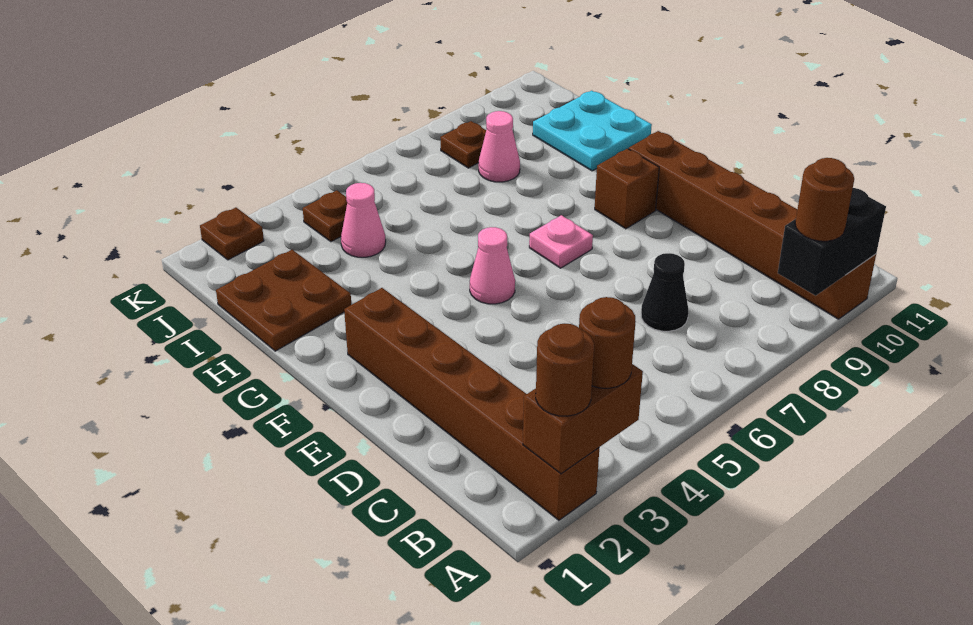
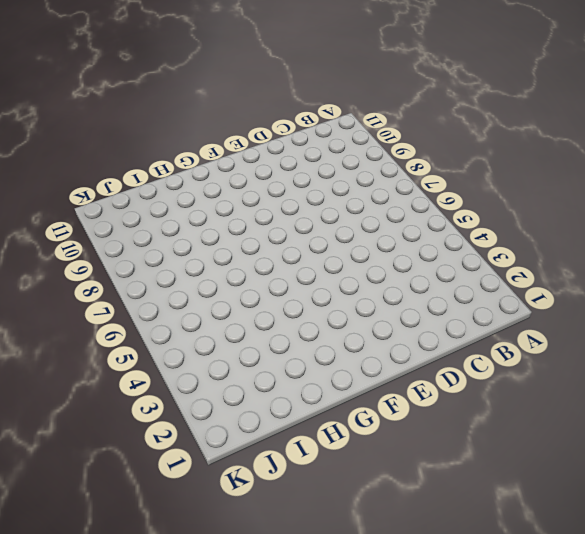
none -> brown 1x6 brick [344,288,599,520]
none -> brown 1x6 brick [629,131,876,319]
none -> black 1x1 cone [641,253,688,331]

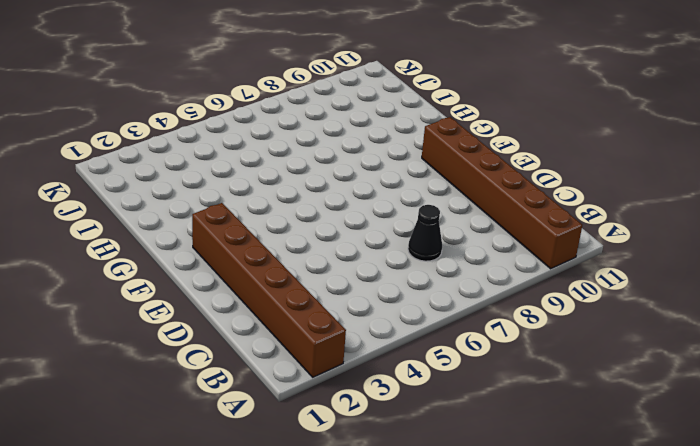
none -> pink 1x1 cone [470,227,515,304]
none -> pink 1x1 plate [529,215,593,268]
none -> brown 1x1 brick [595,149,659,229]

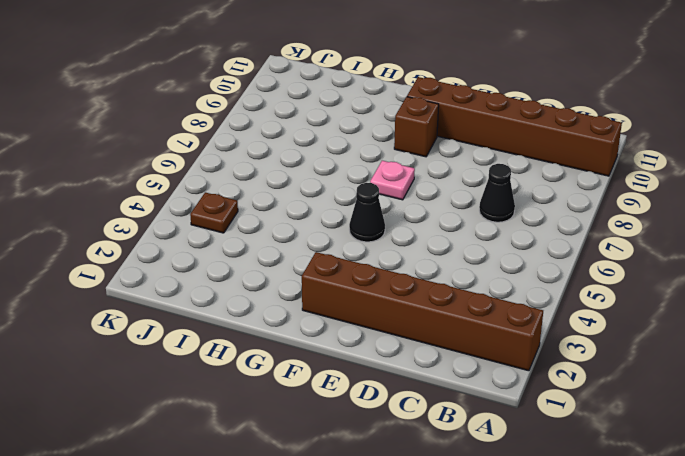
black 1x1 cone [349,183,385,242] -> pink 1x1 cone [470,227,515,304]
none -> brown 2x2 plate [216,250,351,351]
none -> cyan 2x2 plate [533,91,652,171]
none -> pink 1x1 cone [341,183,386,257]

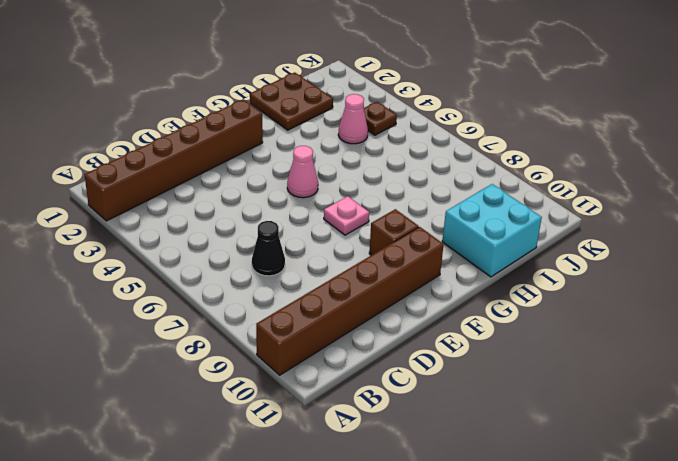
cyan 2x2 brick [442,184,542,277] -> cyan 2x2 plate [533,91,652,171]
none -> pink 1x1 cone [478,111,520,182]
none -> brown 1x1 plate [440,121,486,168]
none -> brown 1x1 plate [200,208,264,260]

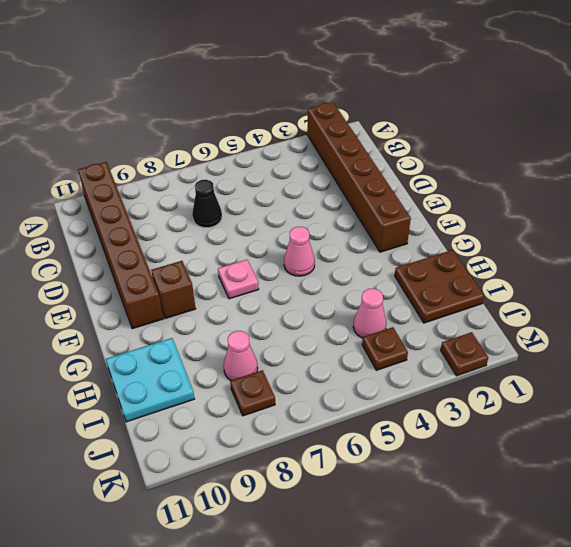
none -> brown 1x2 brick [523,364,643,474]
none -> black 1x2 brick [778,188,886,296]
none -> brown 1x1 round brick [536,324,594,416]

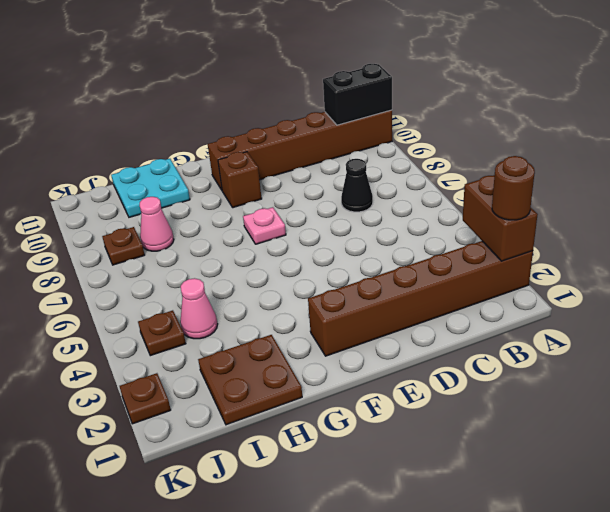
black 1x2 brick [323,64,392,125] -> black 1x2 brick turned to [778,188,886,296]
none -> pink 1x1 cone [470,227,515,304]
none -> brown 1x1 round brick [579,297,636,388]
none -> brown 1x1 round brick [795,158,854,241]

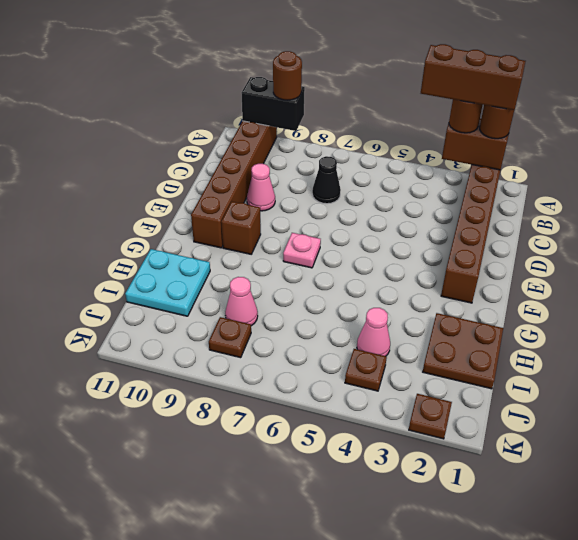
brown 1x3 brick [421,44,526,110] -> none
pink 1x1 cone [247,164,275,211] -> pink 1x1 cone moved to [470,227,515,304]

